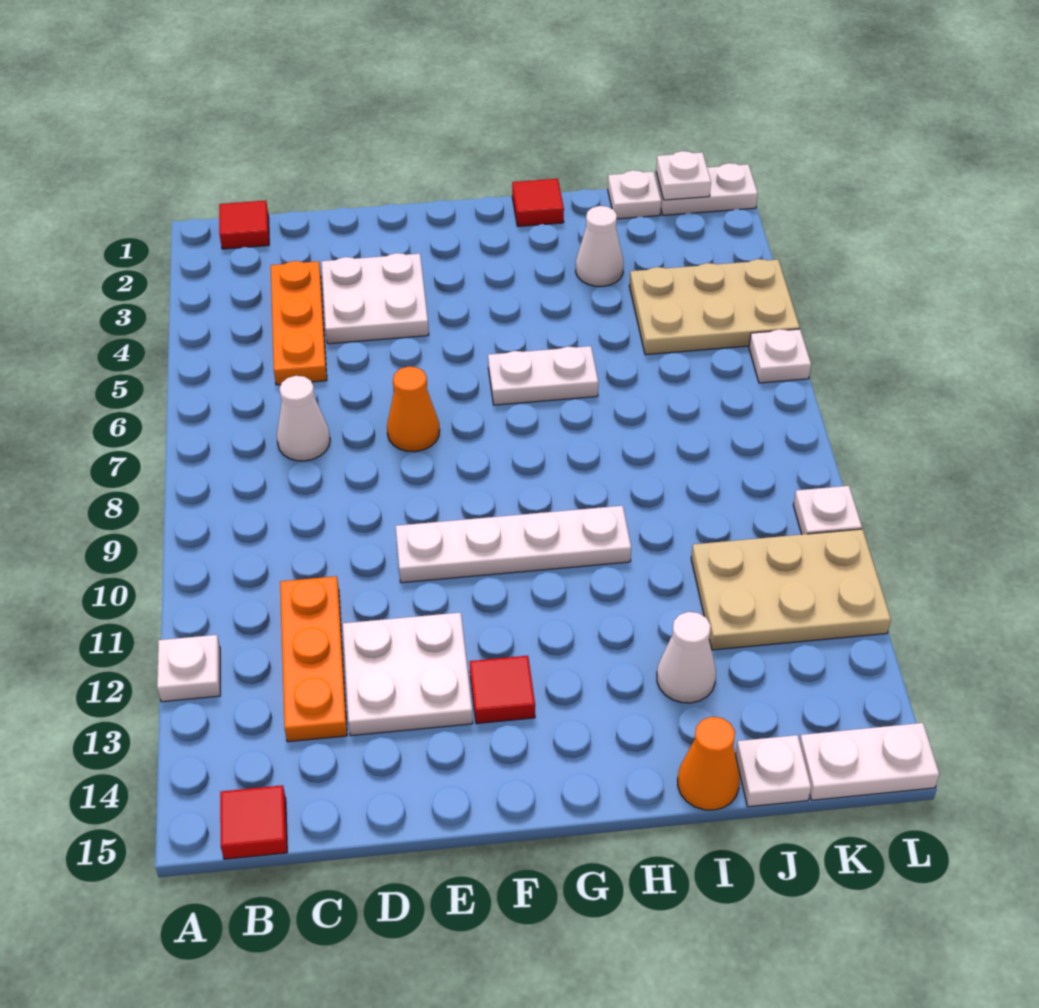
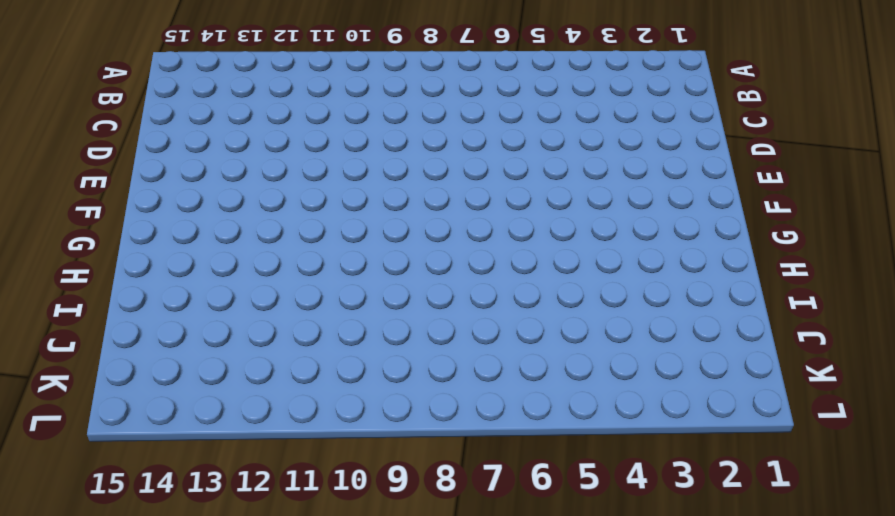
none -> white 1x1 plate [157,635,220,702]
none -> red 1x1 tile [219,201,269,249]
none -> red 1x1 tile [220,785,287,859]

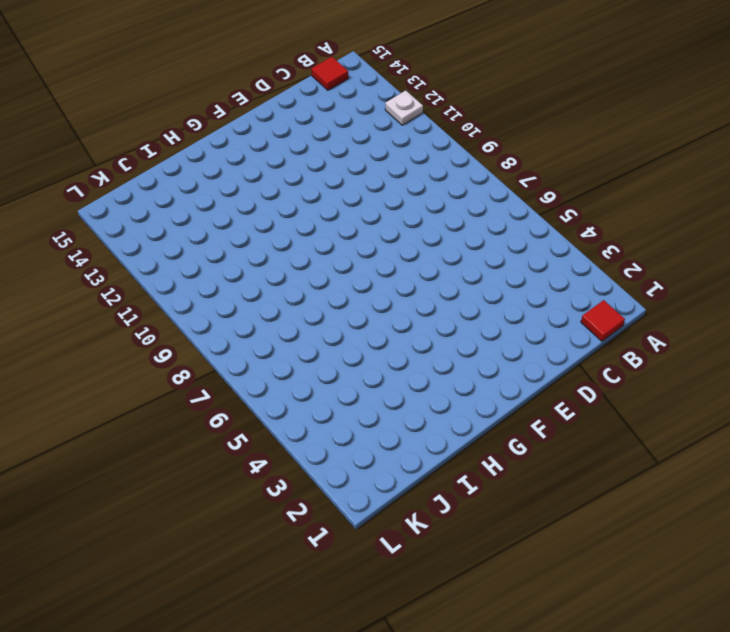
none -> orange 1x3 plate [271,261,327,385]
none -> white 1x1 cone [277,376,330,461]
none -> orange 1x3 plate [280,576,347,742]

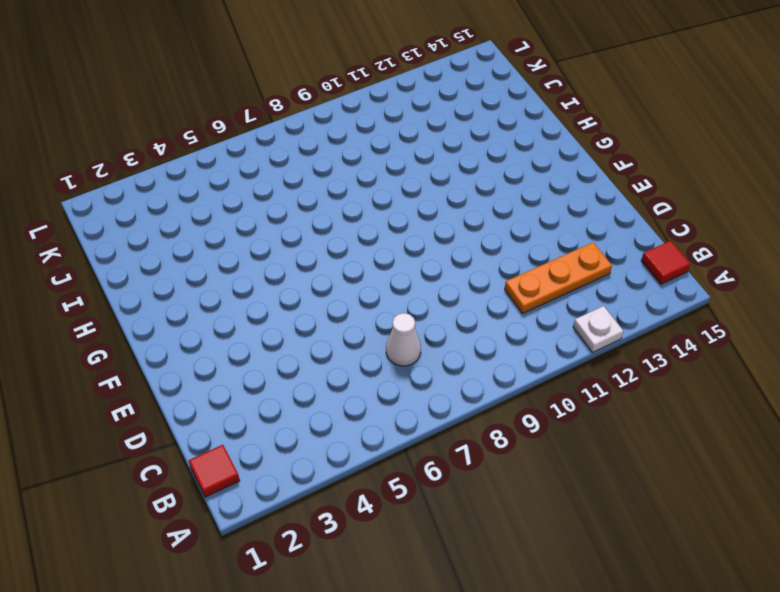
none -> orange 1x3 plate [271,261,327,385]
none -> white 2x2 plate [322,253,429,344]
none -> white 2x2 plate [343,612,473,736]

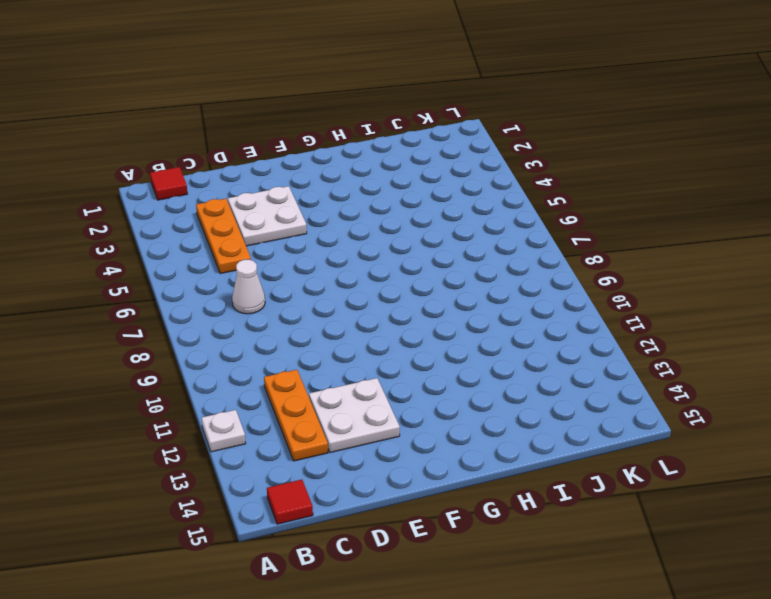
none -> orange 1x1 cone [387,366,440,452]
none -> white 1x4 plate [396,506,631,583]
none -> red 1x1 tile [470,656,535,724]

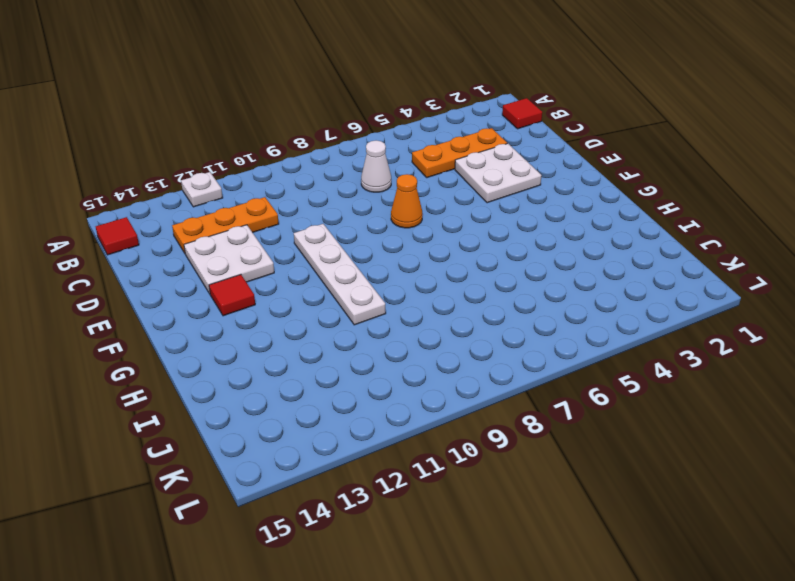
none -> white 1x2 plate [488,346,598,405]
none -> red 1x1 tile [512,179,564,226]
none -> white 1x1 cone [576,206,623,286]

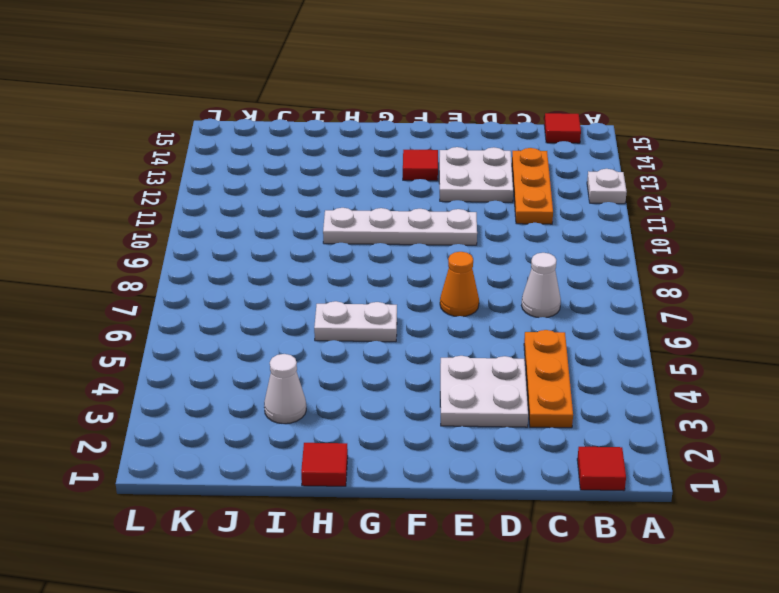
none -> white 1x1 cone [657,612,716,703]
none -> orange 1x1 cone [678,717,740,810]
none -> white 1x1 plate [608,170,661,219]

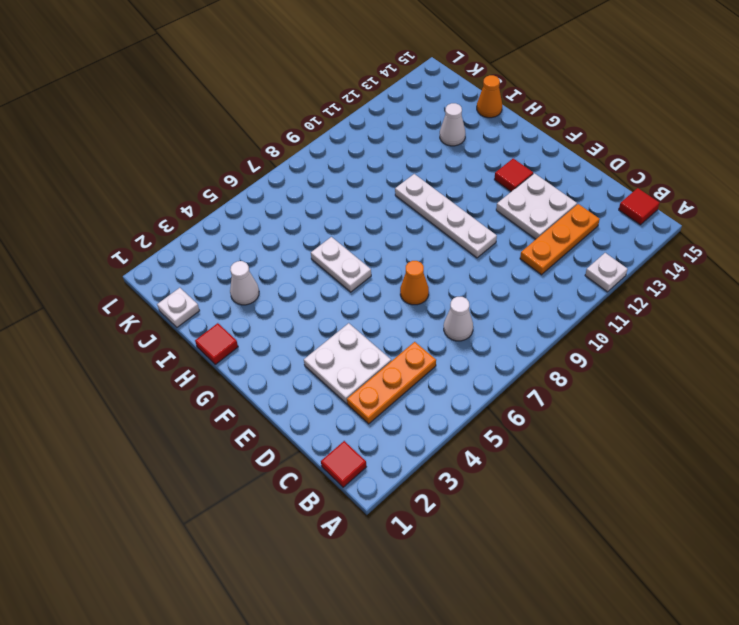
none -> tan 2x3 plate [629,259,800,355]
none -> tan 2x3 plate [691,529,891,650]
none -> white 1x1 plate [736,735,811,807]

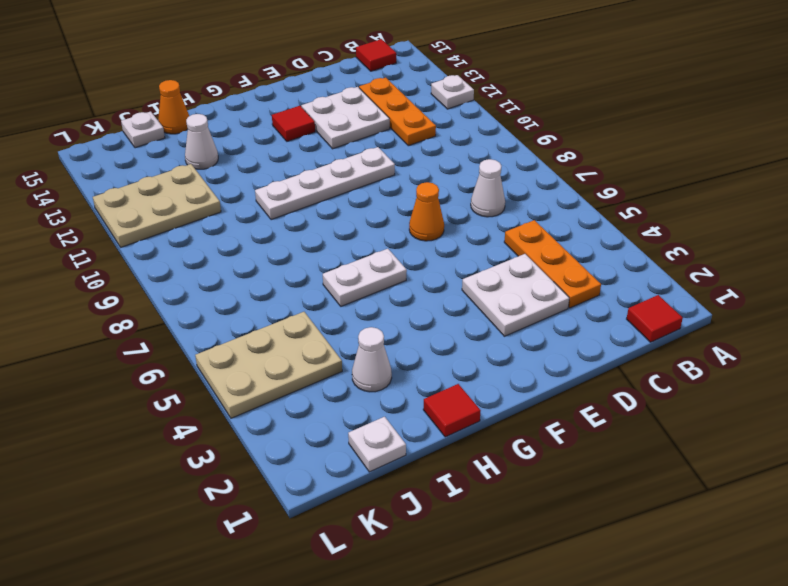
none -> white 1x2 plate [656,163,758,215]
none -> white 1x2 plate [800,723,939,800]
none -> white 1x1 plate [749,329,811,383]

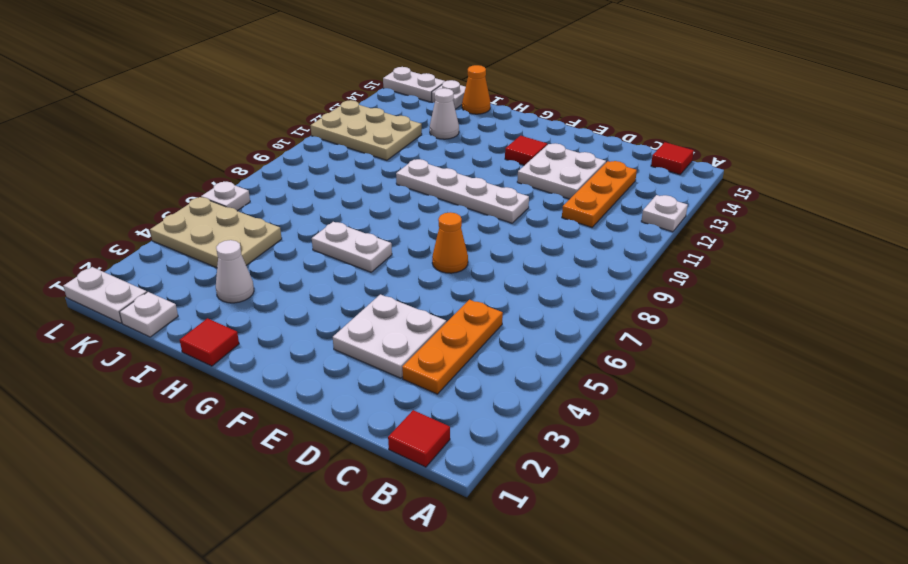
none -> white 1x1 cone [277,376,330,461]
none -> white 1x1 plate [793,486,862,534]
none -> white 1x1 plate [656,151,711,200]

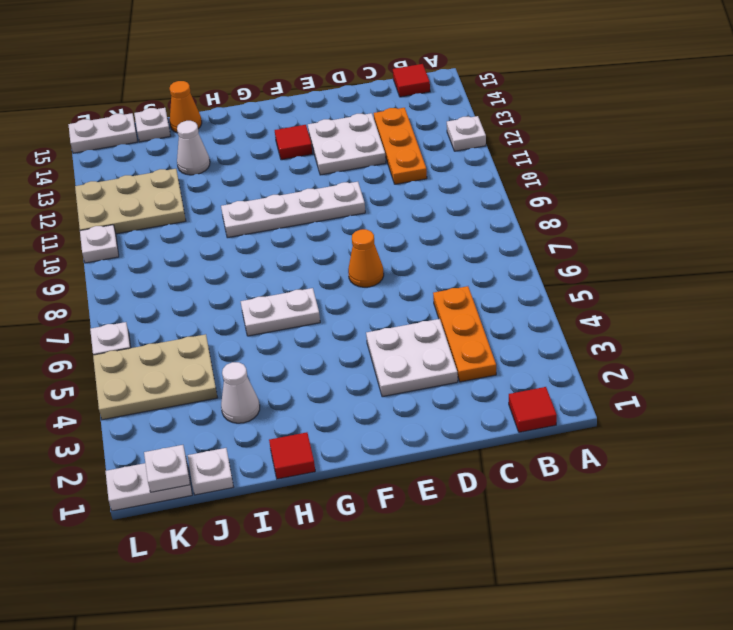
none -> white 1x1 cone [277,376,330,461]

